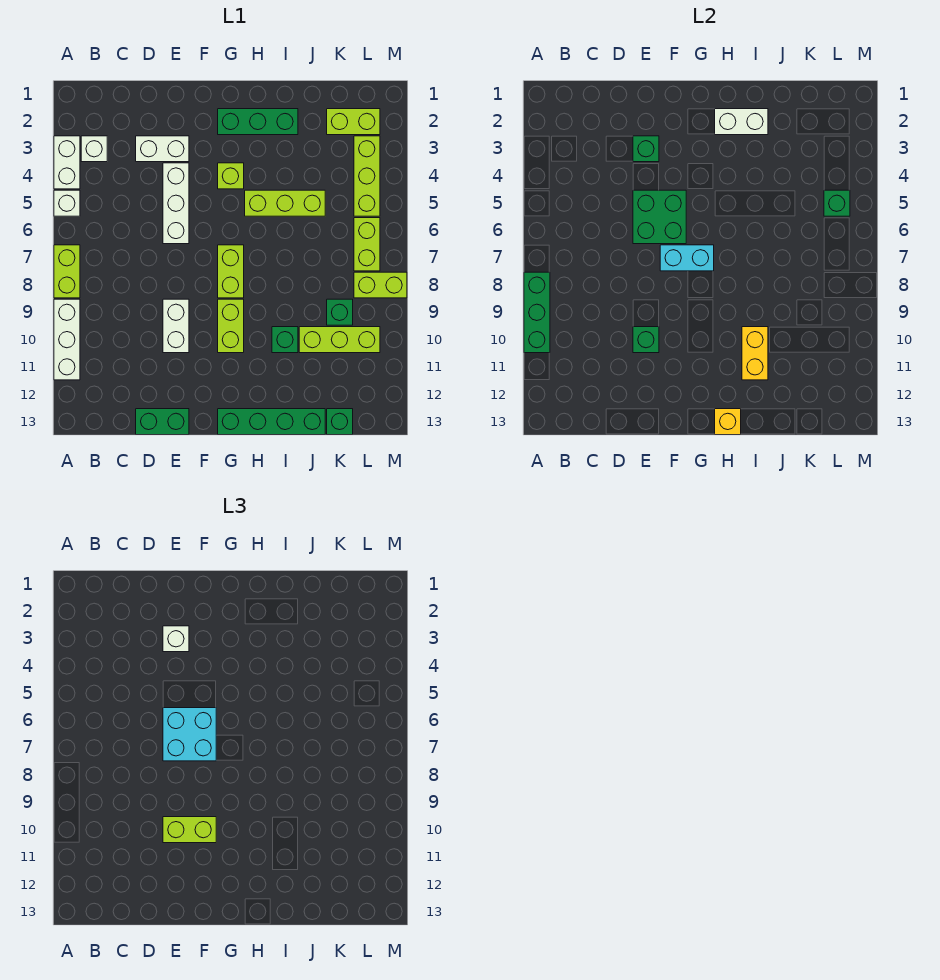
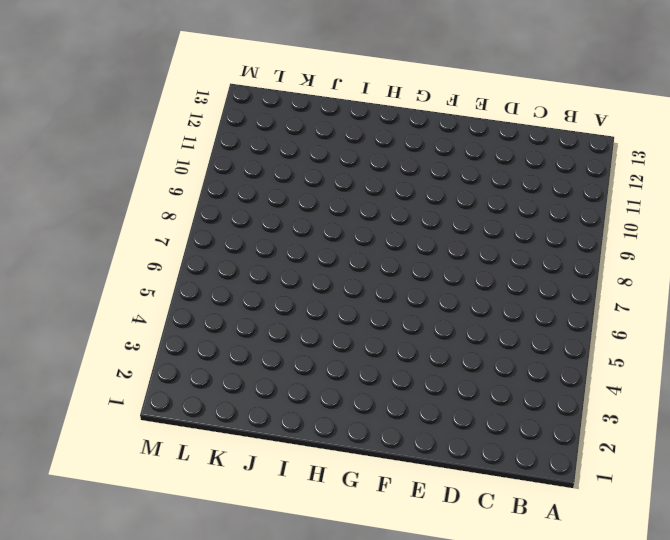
none -> white 1x2 brick [54,136,80,189]
none -> white 1x1 brick [54,190,80,216]
none -> lime 1x2 brick [54,245,80,298]
none -> white 1x3 brick [54,299,80,380]

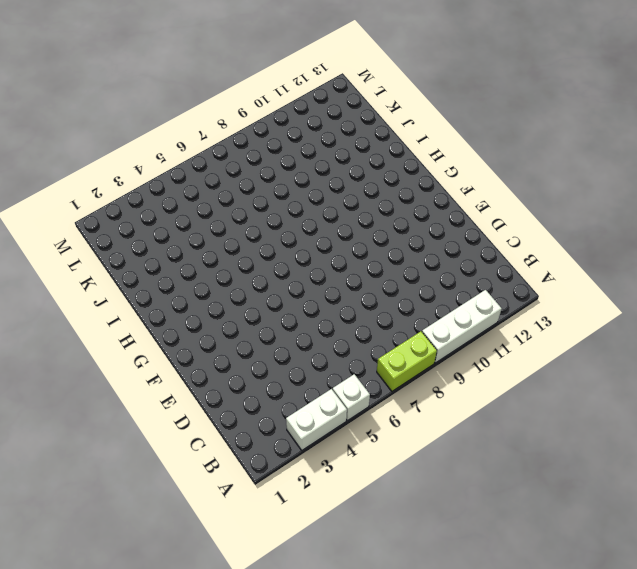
none -> white 1x1 brick [81,136,107,162]
none -> white 1x2 brick [136,136,189,162]
none -> green 1x2 brick [136,409,189,435]
none -> white 1x3 brick [163,163,189,244]

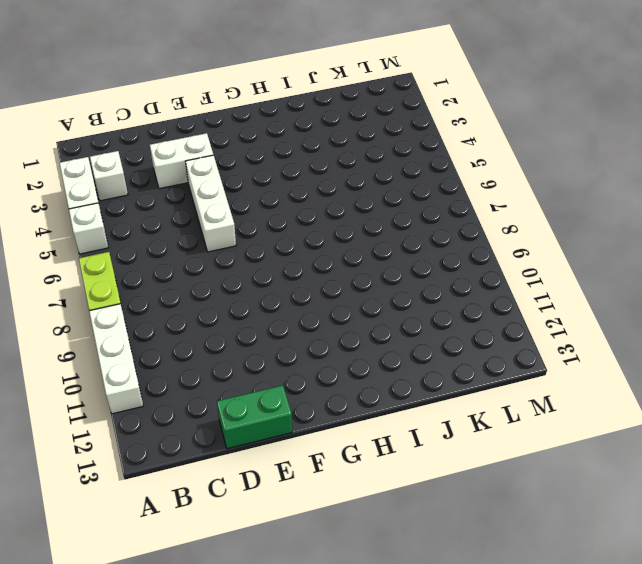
none -> white 1x2 brick [163,299,189,353]
none -> green 1x3 brick [218,109,298,135]
none -> lime 1x1 brick [218,163,244,189]
none -> lime 1x2 brick [218,245,244,298]

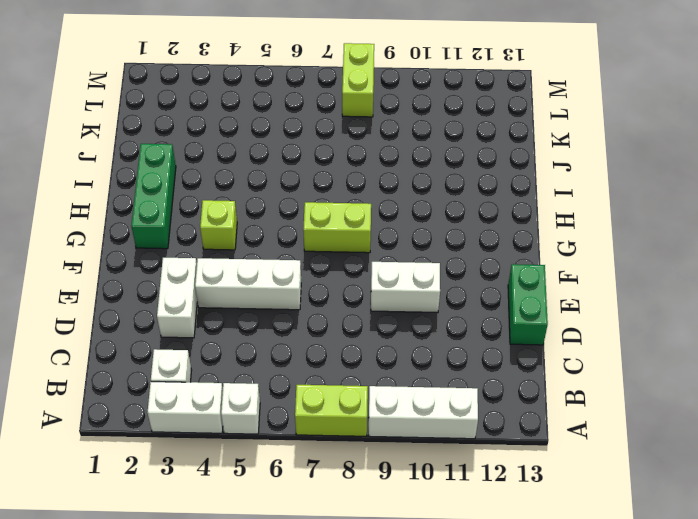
none -> lime 1x2 brick [218,299,244,353]
none -> green 1x4 brick [218,409,325,435]
none -> lime 1x3 brick [245,190,325,216]
none -> green 1x1 brick [272,327,298,353]

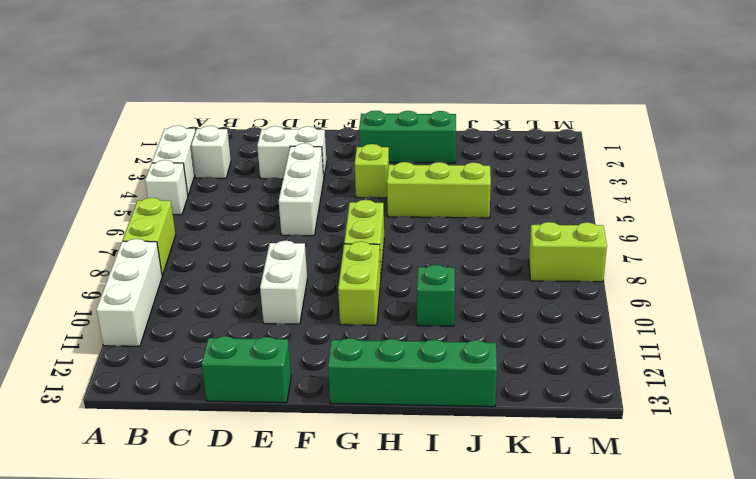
none -> lime 1x3 brick [299,327,380,353]
none -> lime 1x2 brick [327,109,380,135]
none -> green 1x1 brick [327,299,353,325]
none -> green 1x1 brick [327,409,353,435]

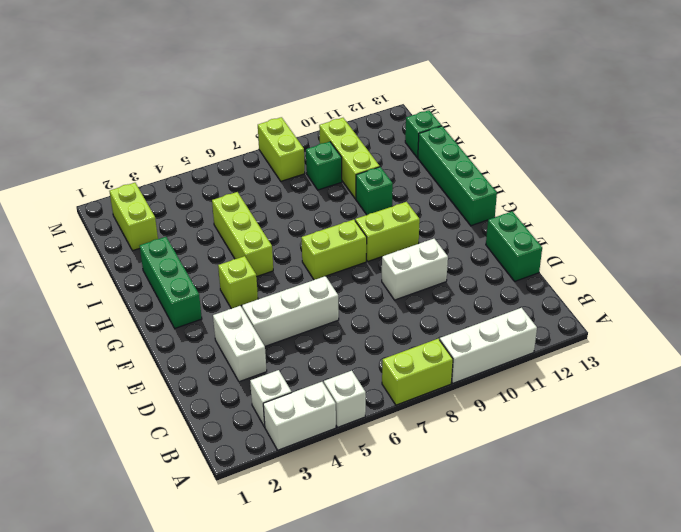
none -> lime 1x3 brick [354,136,380,216]
none -> lime 1x2 brick [354,218,380,271]
none -> green 1x3 brick [524,272,550,353]
none -> green 1x1 brick [633,136,659,162]

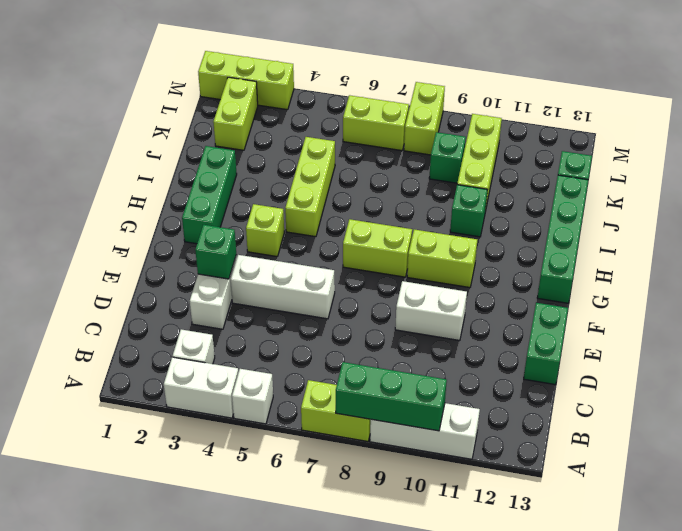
lime 1x3 brick [198,51,294,110] -> lime 1x3 brick moved to [354,136,380,216]
none -> green 2x2 brick [633,190,686,244]
none -> green 1x1 brick [633,327,659,353]
none -> cyan 1x2 brick [660,245,714,271]
none -> white 1x2 brick [715,109,768,135]

